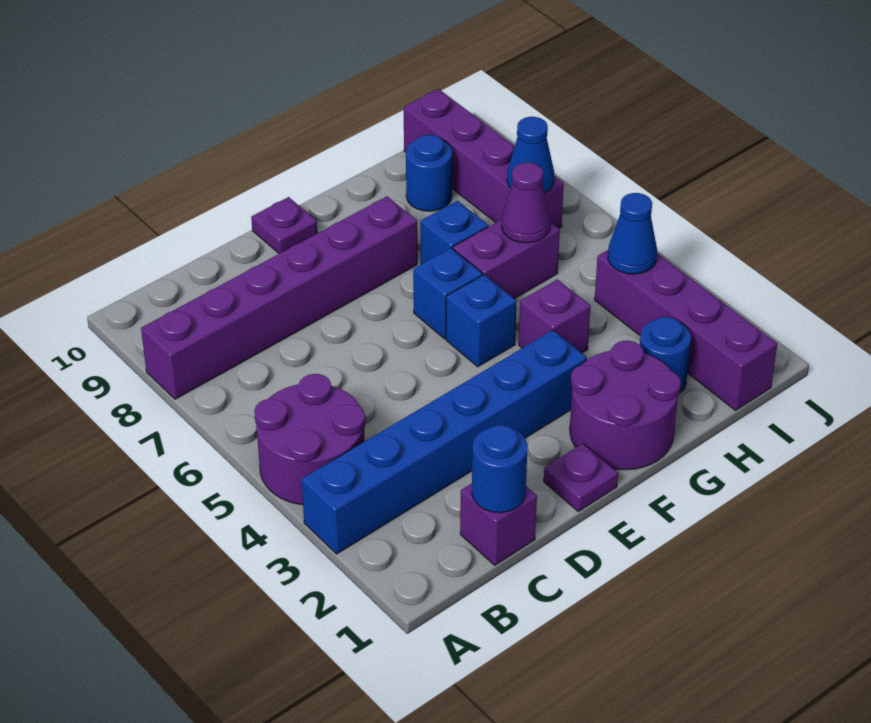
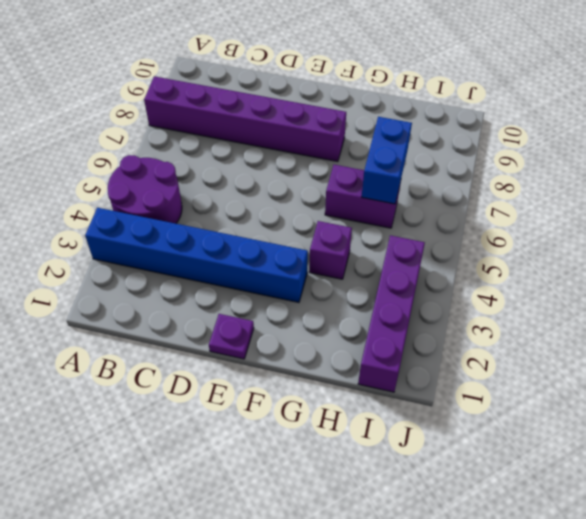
blue 1x2 brick [362,117,412,204] -> purple 1x1 cone [502,163,550,243]
none -> purple 1x1 brick [460,483,537,565]
none -> purple 1x1 plate [251,197,317,254]
none -> purple 2x2 round brick [570,341,681,470]

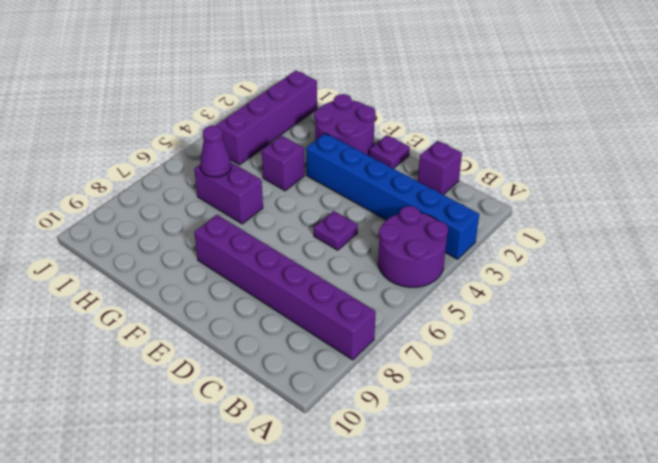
purple 1x1 plate [314,211,358,250] -> purple 1x1 plate moved to [251,197,317,254]
none -> blue 1x1 brick [446,275,516,367]
none -> blue 1x1 brick [413,248,483,339]
none -> blue 1x1 brick [421,201,488,264]

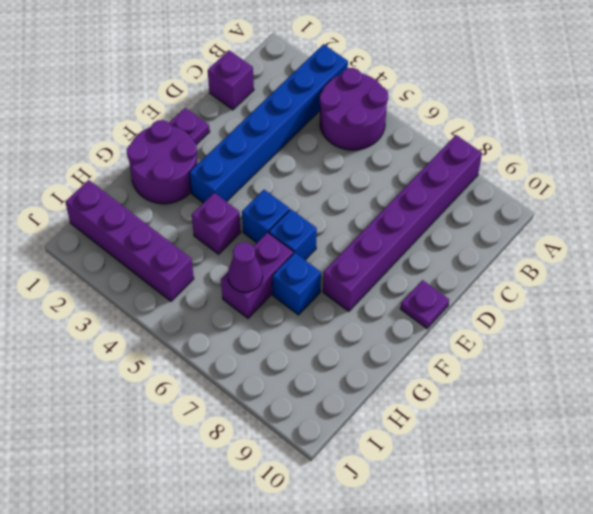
none -> blue 1x1 round brick [640,317,691,393]
none -> blue 1x1 round brick [406,135,452,211]
none -> purple 1x4 brick [404,89,564,228]

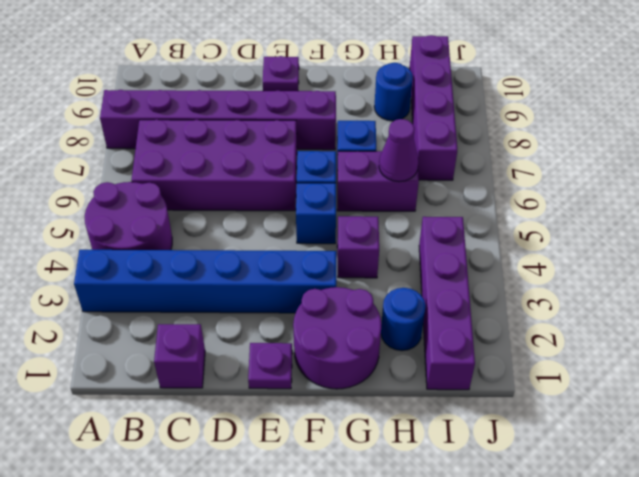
purple 2x4 brick [132,119,297,211] -> none
none -> blue 1x1 round brick [472,425,528,513]
none -> blue 1x1 cone [608,193,657,274]
none -> blue 1x1 cone [507,117,554,193]

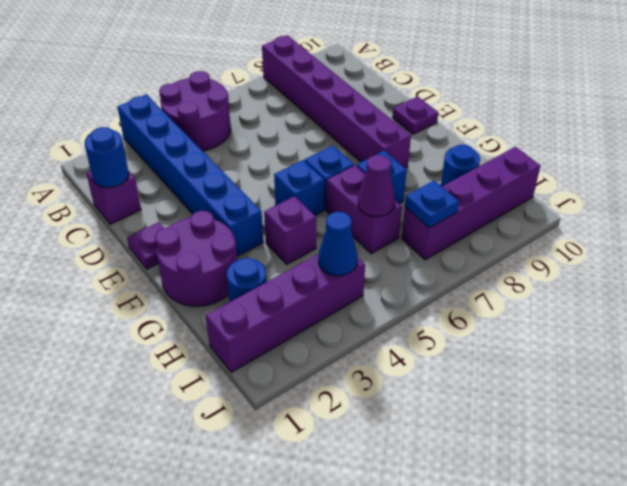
blue 1x1 plate [405,181,459,228] -> blue 1x1 cone [507,117,554,193]

